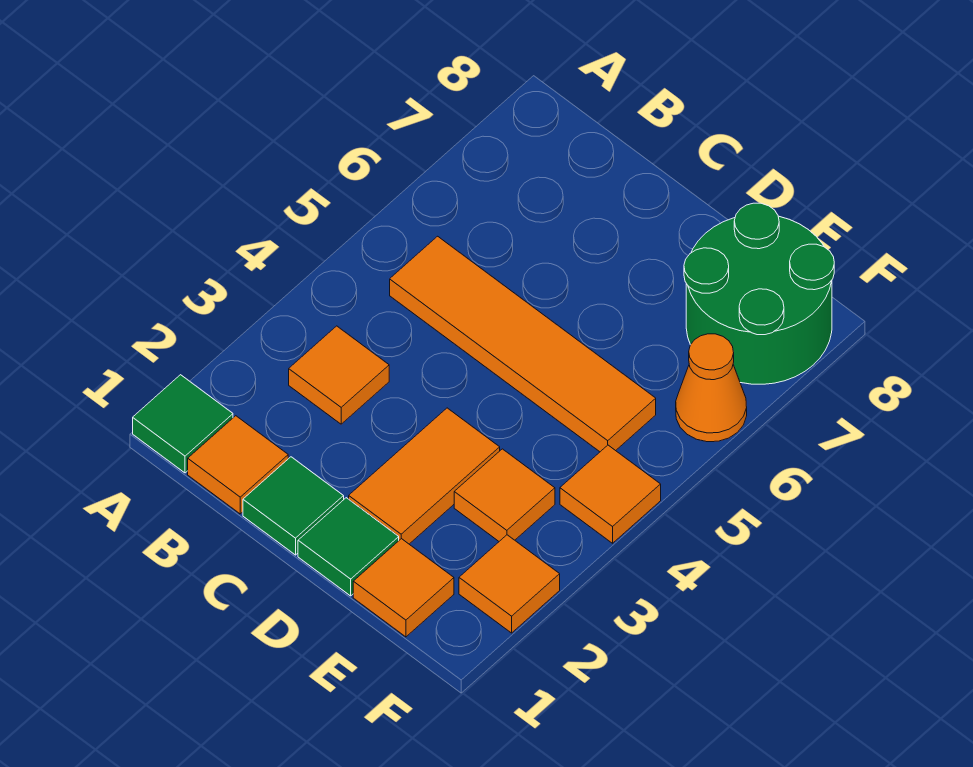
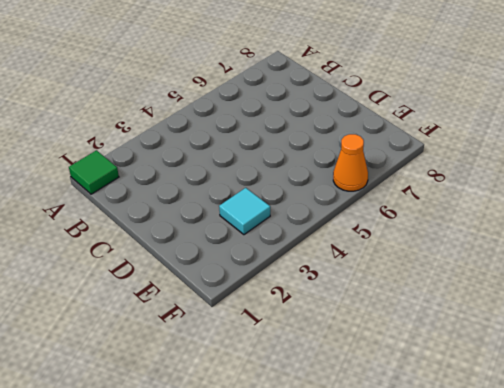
cyan 1x1 tile [219,188,270,235] -> orange 1x1 tile [454,449,555,541]
none -> orange 1x1 tile [188,416,288,514]
none -> orange 1x1 tile [289,326,389,424]
none -> orange 1x4 tile [390,236,656,452]

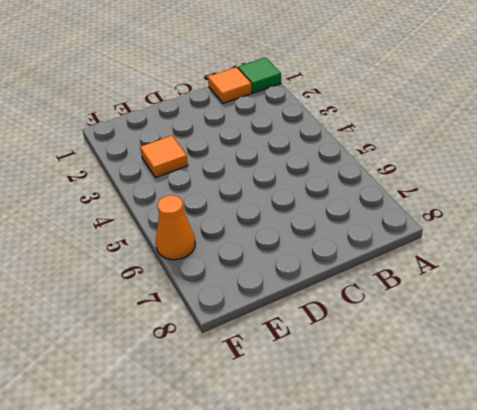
none -> orange 1x1 tile [289,326,389,424]
none -> orange 1x4 tile [390,236,656,452]
none -> green 1x1 tile [243,457,344,555]

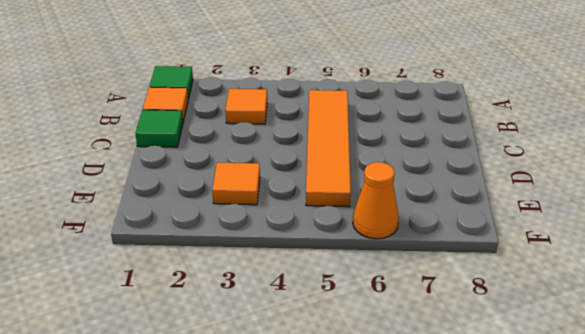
none -> green 1x1 tile [298,498,399,596]
none -> orange 1x2 tile [349,408,500,544]
none -> orange 1x1 tile [353,539,454,637]

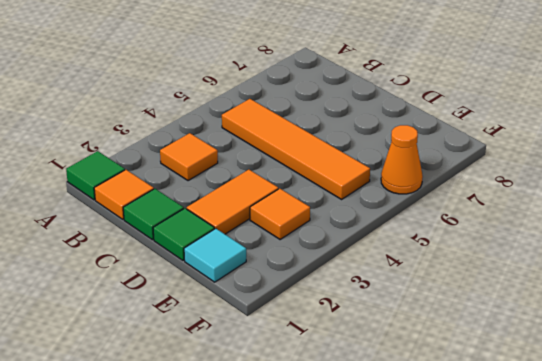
cyan 1x1 tile [184,229,246,282] -> orange 1x1 tile [353,539,454,637]
none -> green 2x2 round brick [684,203,834,384]
none -> orange 1x1 tile [459,535,560,633]
none -> orange 1x1 tile [560,445,661,543]

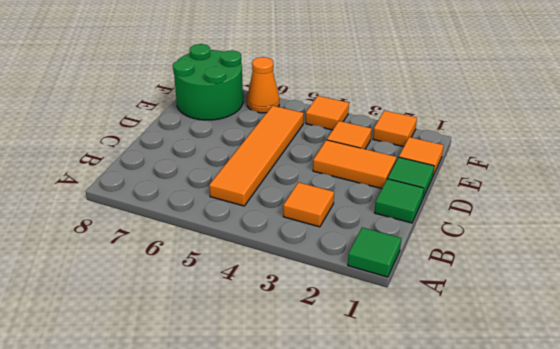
none -> orange 1x1 tile [188,416,288,514]

